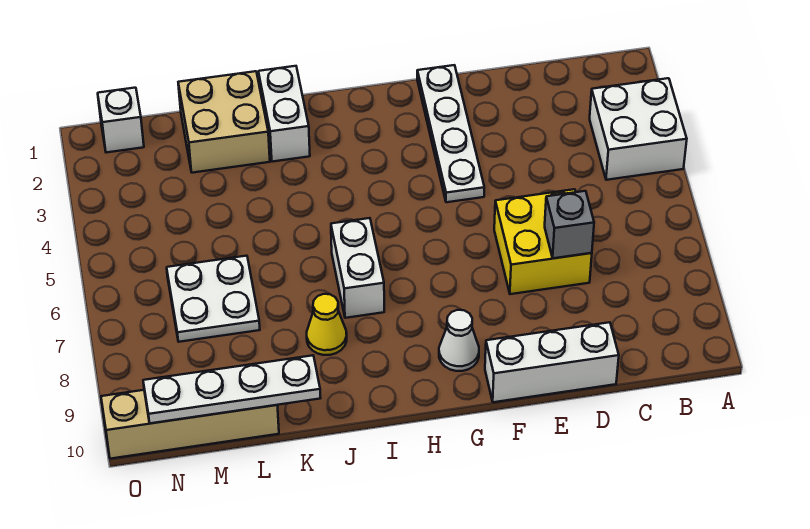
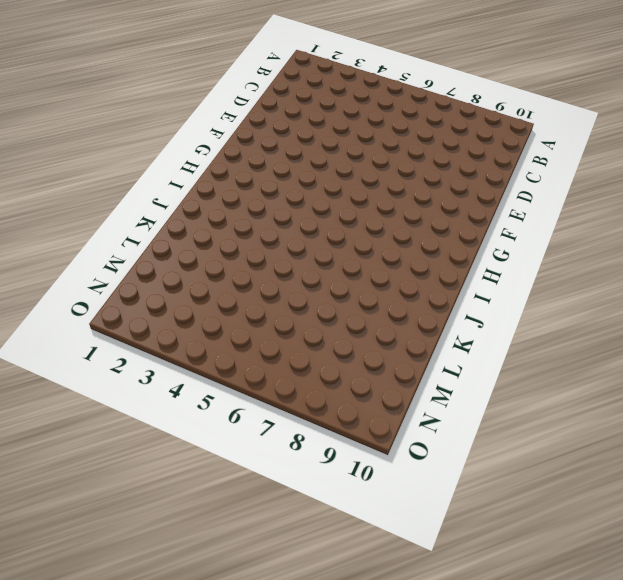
none -> white 2x2 brick [590,78,687,180]
none -> yellow 2x2 brick [494,189,592,294]
none -> white 1x3 brick [485,322,619,402]

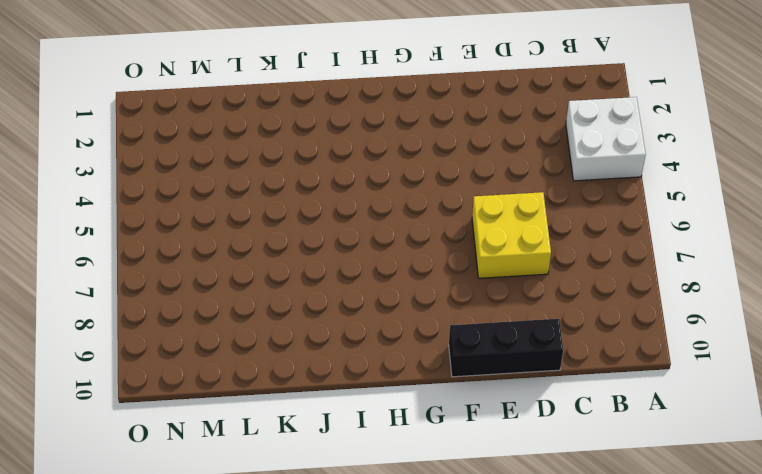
black 1x3 brick [449,319,563,377] -> white 1x3 brick [485,322,619,402]
none -> white 1x4 plate [417,65,484,202]
none -> white 1x1 cone [439,310,479,371]
none -> white 1x2 brick [331,218,384,318]

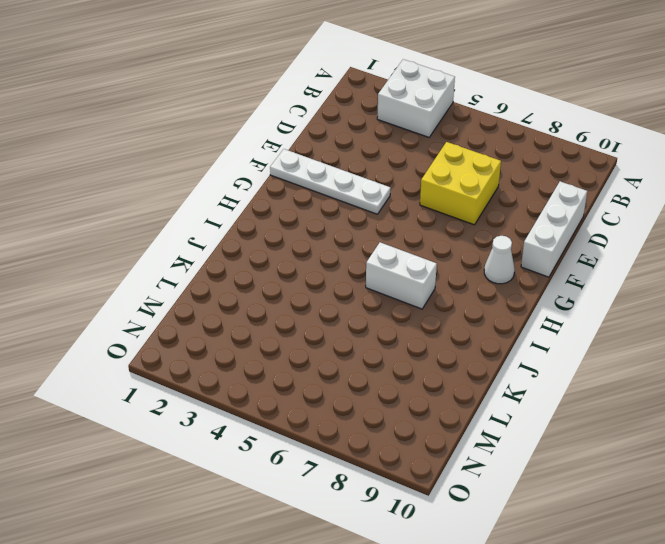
none -> white 1x2 brick [258,66,310,162]
none -> yellow 1x1 cone [307,294,347,355]
none -> tan 2x2 brick [178,71,270,173]

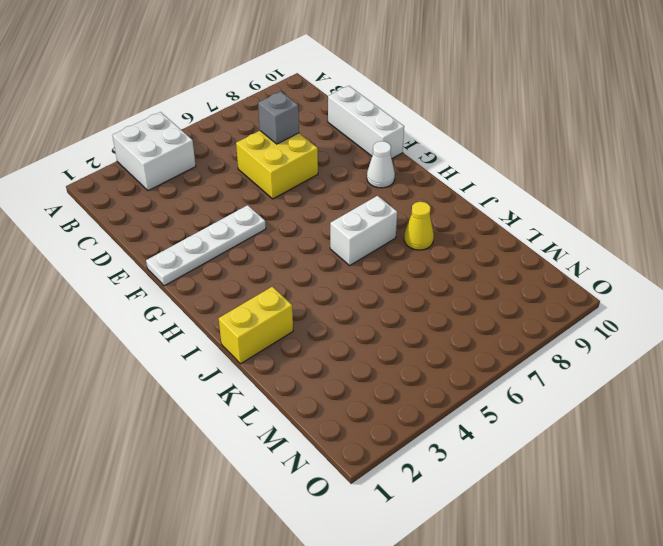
yellow 1x2 brick [219,287,293,364] -> white 1x2 brick [258,66,310,162]
none -> tan 2x2 brick [178,71,270,173]
none -> white 2x2 plate [167,256,260,342]
none -> tan 1x4 brick [101,390,279,459]

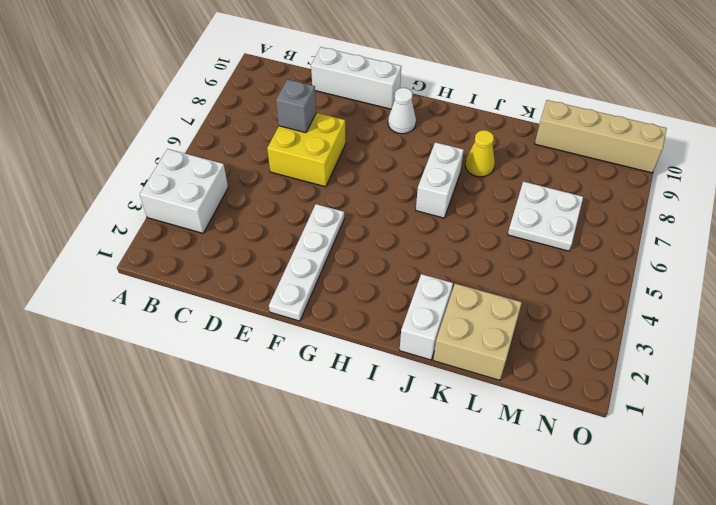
none -> white 1x1 brick [98,88,144,153]
none -> white 1x4 plate [143,355,321,423]

